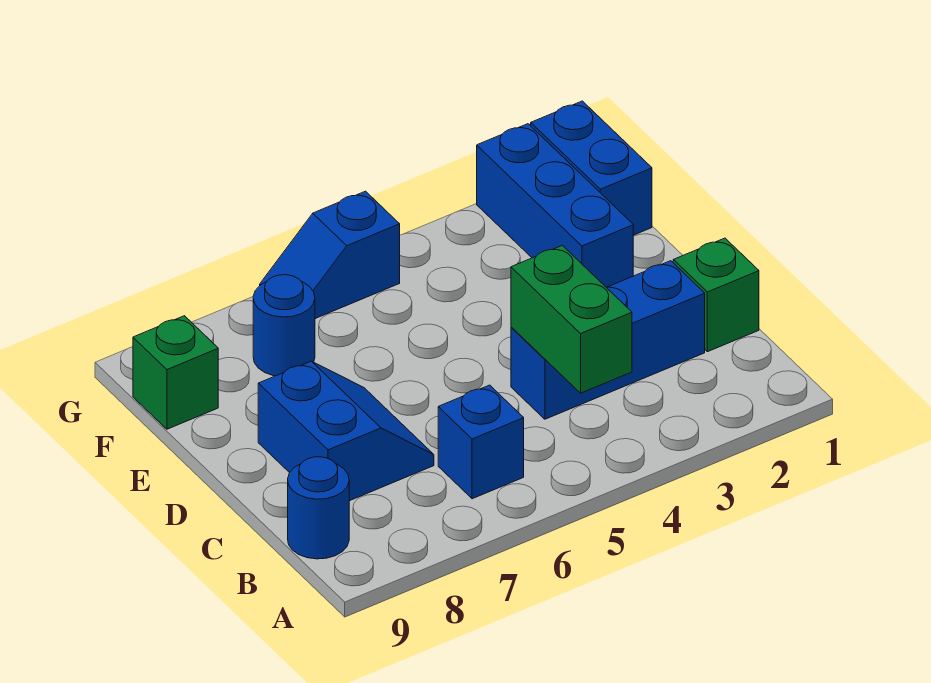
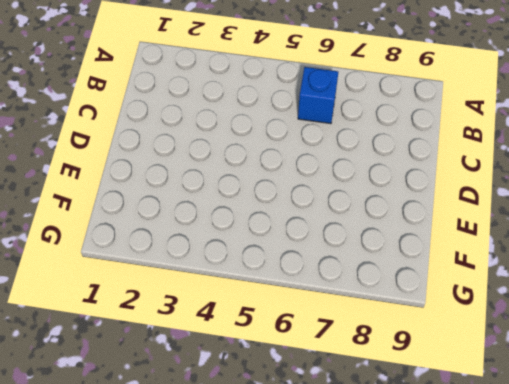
none -> blue 1x1 round brick [288,457,349,559]
none -> green 1x1 brick [673,238,759,352]

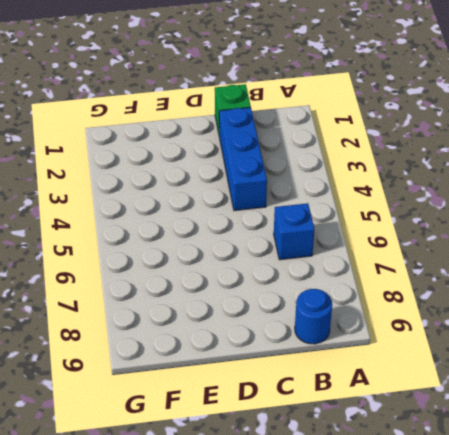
none -> blue 2x2 slope [258,361,434,501]
none -> blue 1x3 brick [477,124,633,287]

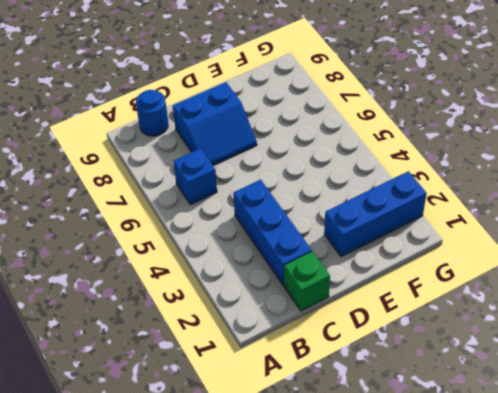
none -> blue 1x2 brick [531,101,652,235]
none -> blue 1x1 round brick [253,275,315,376]

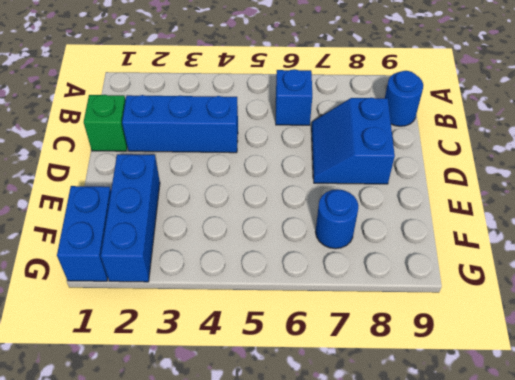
none -> green 1x1 brick [133,316,218,429]
none -> blue 1x2 slope [260,191,400,319]

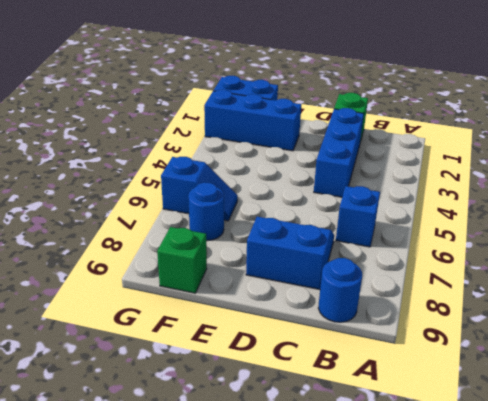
blue 1x2 slope [161,157,238,221] -> blue 1x2 slope turned to [260,191,400,319]
none -> green 1x2 brick [511,245,632,393]

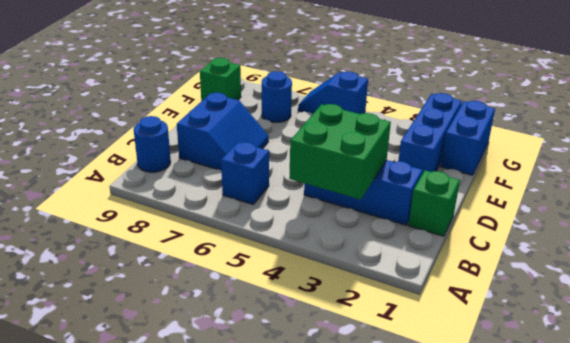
green 2x2 brick [289,104,391,200] -> green 1x2 brick [511,245,632,393]

